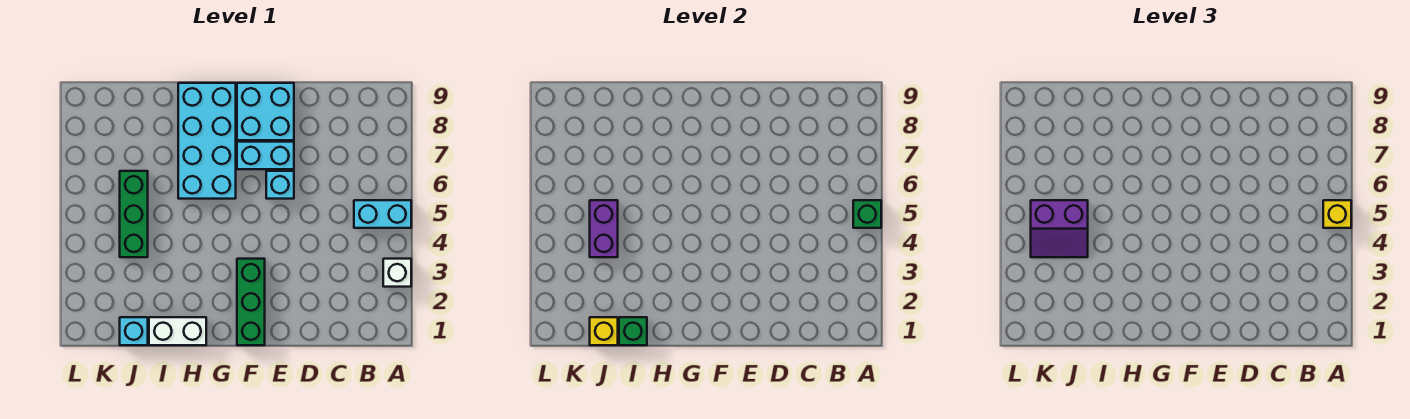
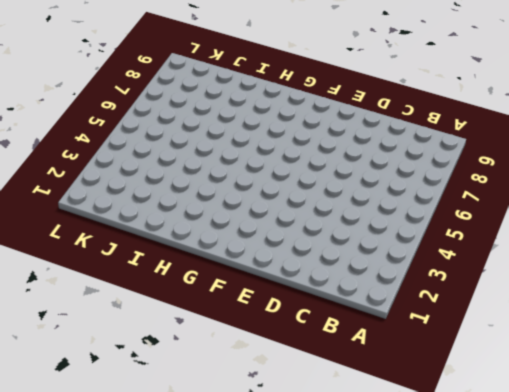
none -> white 1x1 brick [383,259,411,287]
none -> cyan 1x2 brick [354,200,411,228]
none -> cyan 1x1 brick [266,171,294,199]

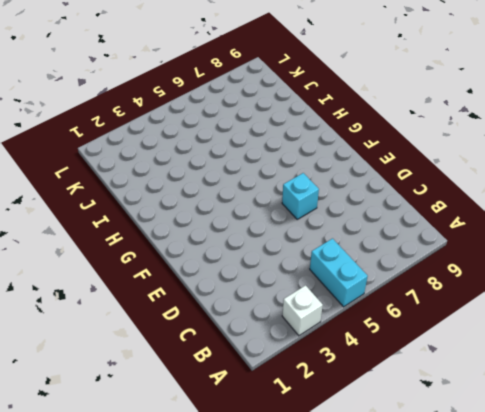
none -> cyan 1x2 brick [237,142,294,169]
none -> cyan 2x2 brick [237,83,294,140]
none -> green 1x3 brick [237,259,265,345]

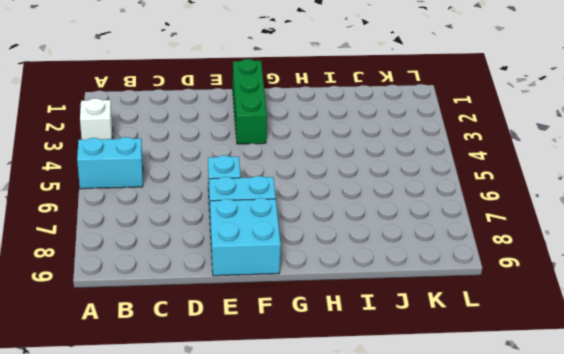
none -> cyan 2x4 brick [178,83,236,199]
none -> white 1x2 brick [149,317,206,345]
none -> cyan 1x1 brick [120,317,148,345]

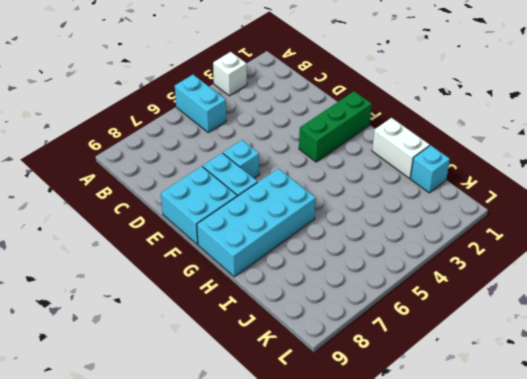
none -> green 1x3 brick [120,171,148,257]
none -> green 1x1 brick [853,200,881,228]
none -> green 1x1 brick [619,317,647,345]

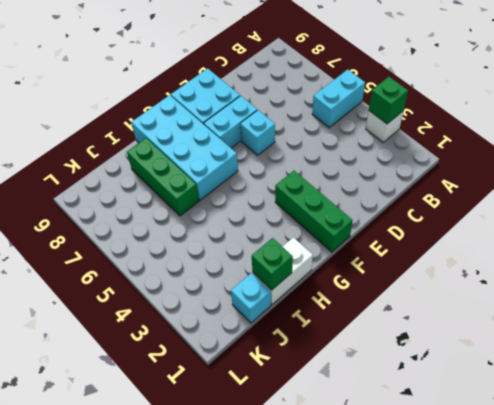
green 1x1 brick [369,77,408,124] -> green 1x1 brick moved to [853,200,881,228]
green 1x3 brick [127,138,199,216] -> green 1x3 brick moved to [120,171,148,257]
none -> yellow 1x1 brick [590,317,618,345]
none -> purple 1x2 brick [590,200,618,257]
none -> yellow 1x1 brick [1323,200,1351,228]

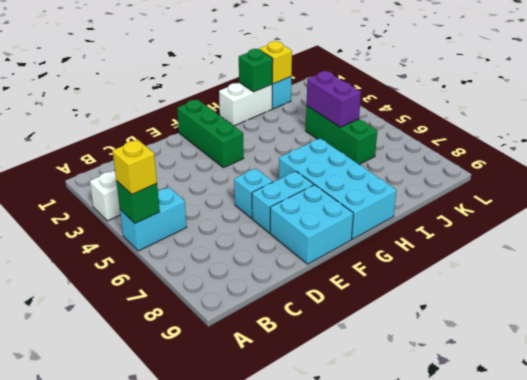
none -> purple 2x2 slope [1031,200,1088,257]

